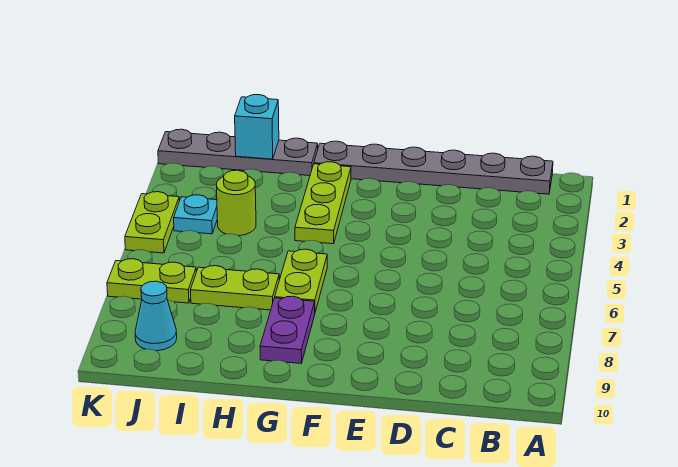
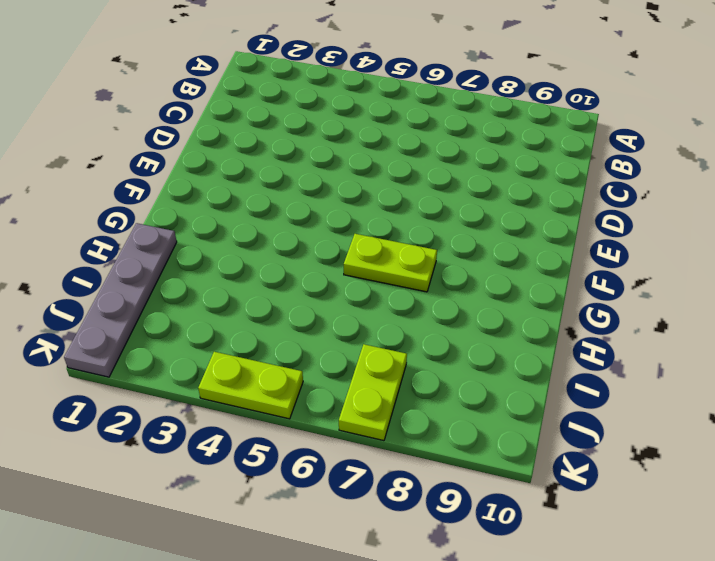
none -> grey 1x6 plate [314,141,553,194]
none -> lime 1x3 plate [295,162,351,244]
none -> purple 1x2 plate [260,296,315,363]

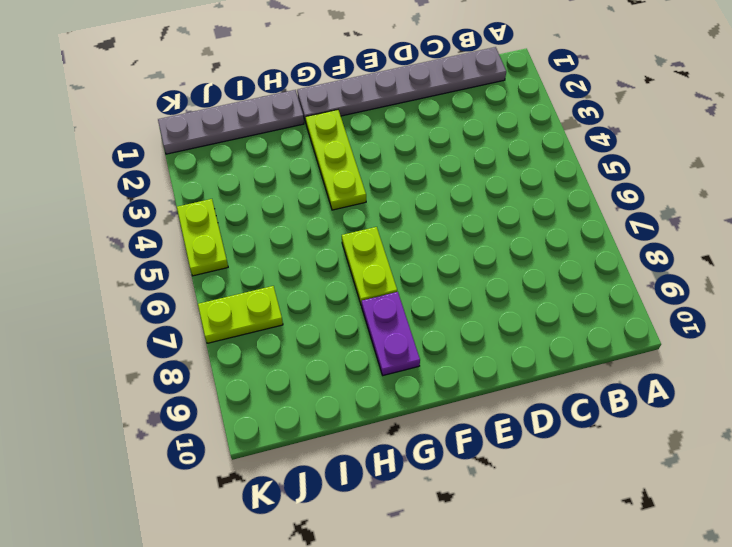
none -> lime 1x2 plate [191,266,279,310]
none -> lime 1x1 round brick [217,170,256,236]
none -> cyan 1x1 plate [174,195,217,234]

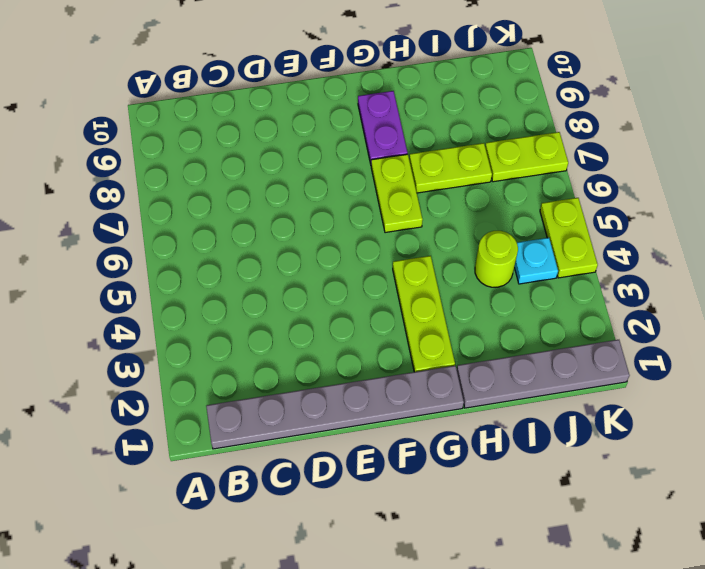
none -> cyan 1x1 cone [135,281,177,351]
none -> cyan 1x1 brick [235,95,279,159]

